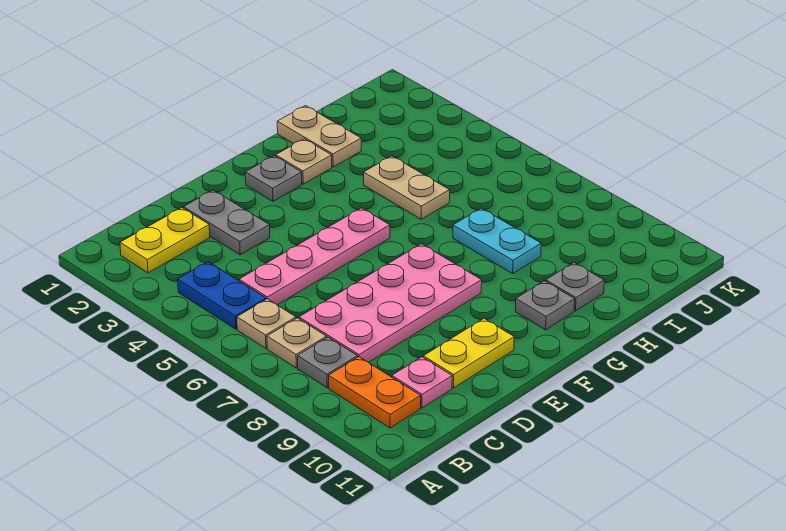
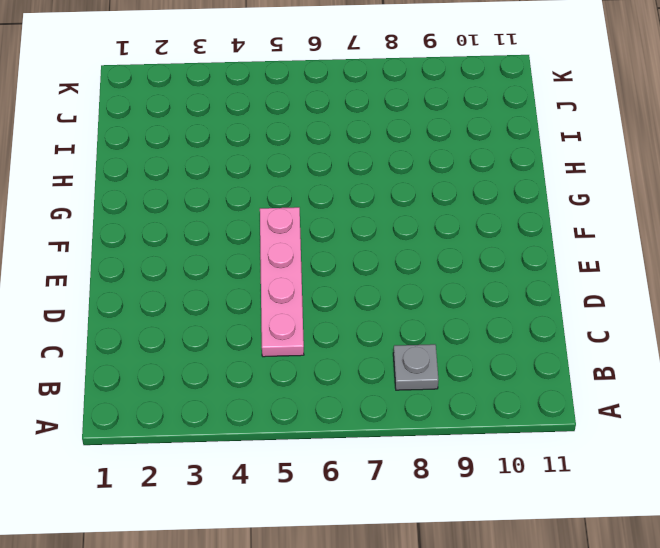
none -> yellow 1x2 plate [120,208,210,273]
none -> blue 1x2 plate [178,262,266,329]
none -> tan 1x1 plate [237,299,296,348]

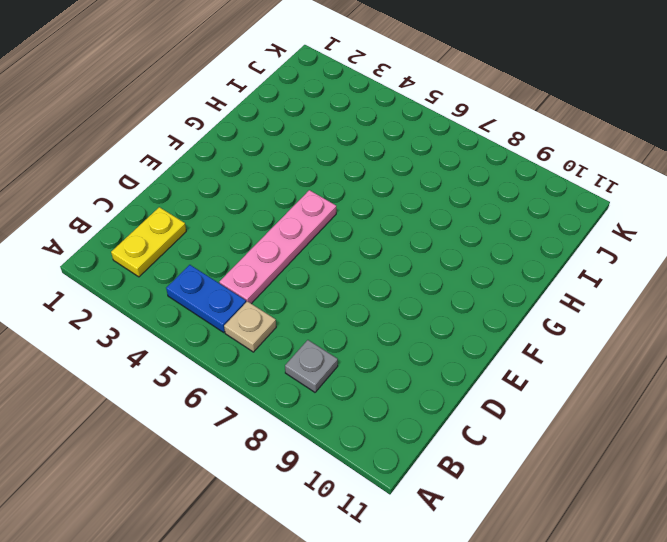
none -> tan 1x1 plate [267,318,327,368]
none -> orange 1x2 plate [329,357,421,428]
none -> pink 2x4 plate [299,244,482,362]

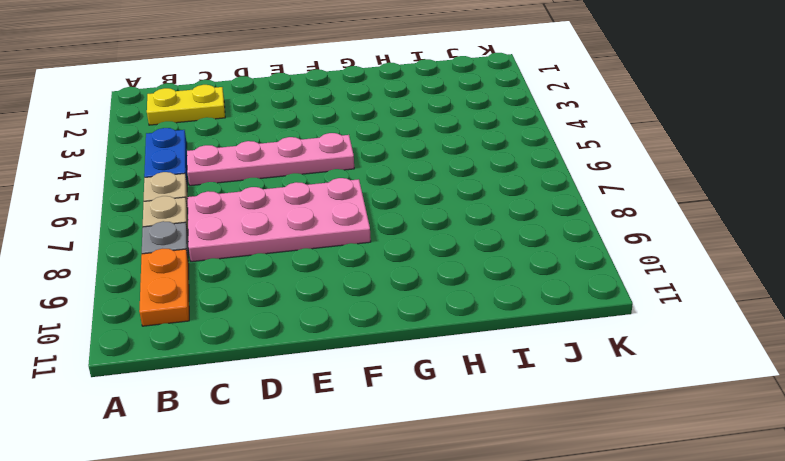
none -> pink 1x1 plate [392,357,452,408]
none -> grey 1x2 plate [184,190,270,255]
none -> yellow 1x2 plate [423,319,514,388]

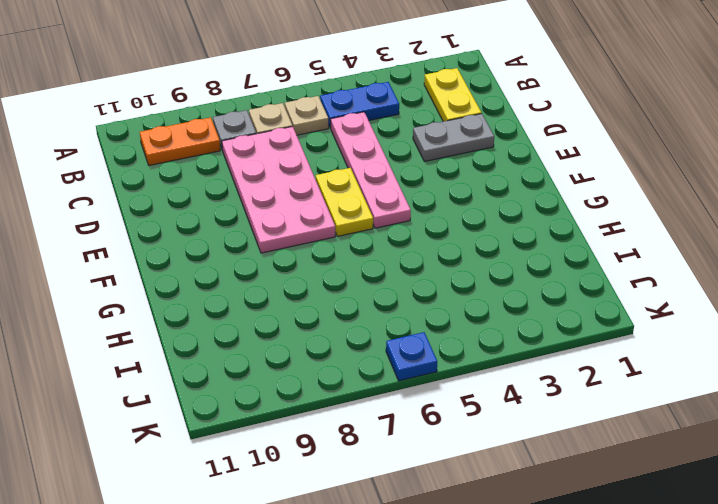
yellow 1x2 plate [316,168,373,236] -> yellow 1x2 plate moved to [423,319,514,388]
blue 1x1 plate [386,332,437,381] -> none
none -> pink 1x1 plate [392,357,452,408]
none -> grey 1x1 plate [245,156,302,201]
none -> tan 1x1 plate [276,139,332,184]

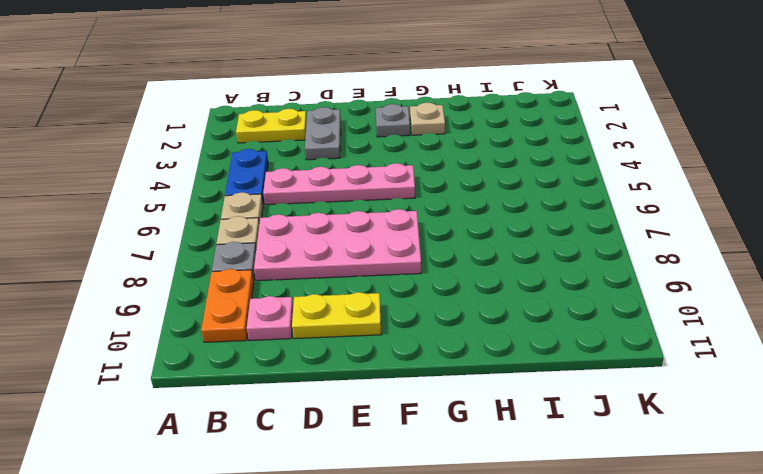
none -> grey 1x1 plate [516,281,575,330]
none -> tan 1x2 plate [277,106,361,167]
none -> tan 1x2 plate [364,156,450,219]

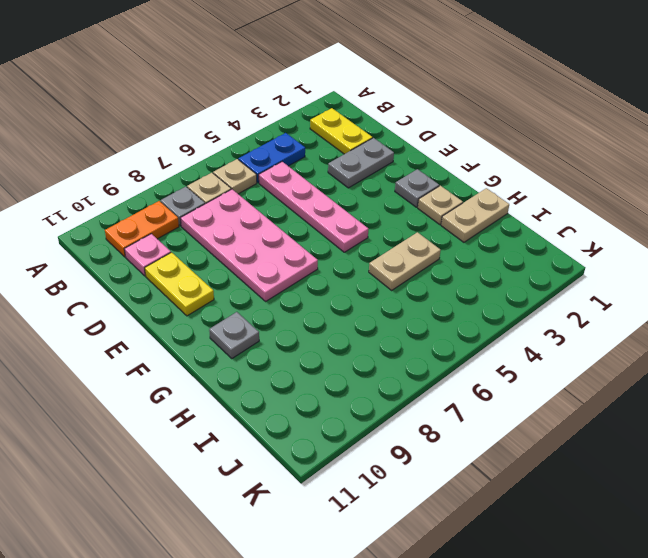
none -> cyan 1x2 plate [453,208,541,273]
none -> grey 1x1 plate [546,263,604,311]

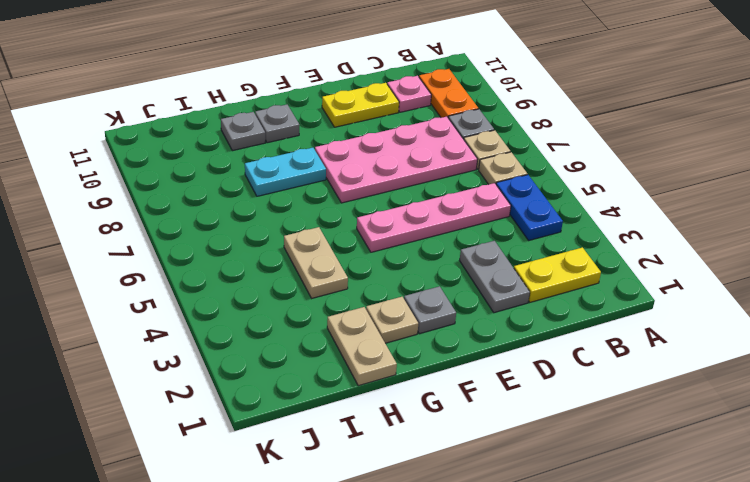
cyan 1x2 plate [245,148,326,196] -> cyan 1x2 plate turned to [453,208,541,273]

